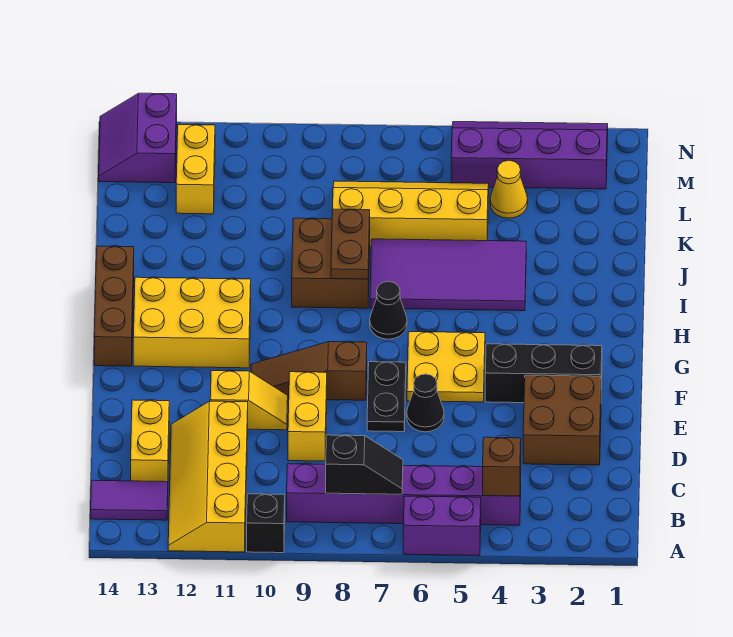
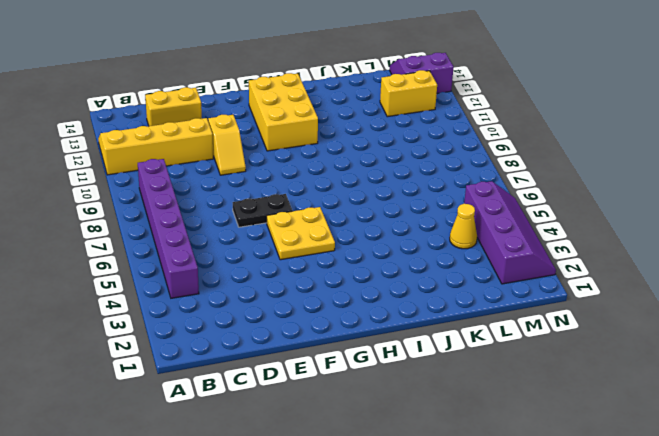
none -> purple 1x2 brick [403,496,481,555]
none -> black 1x1 brick [247,494,285,553]
none -> purple 1x2 tile [91,480,168,520]

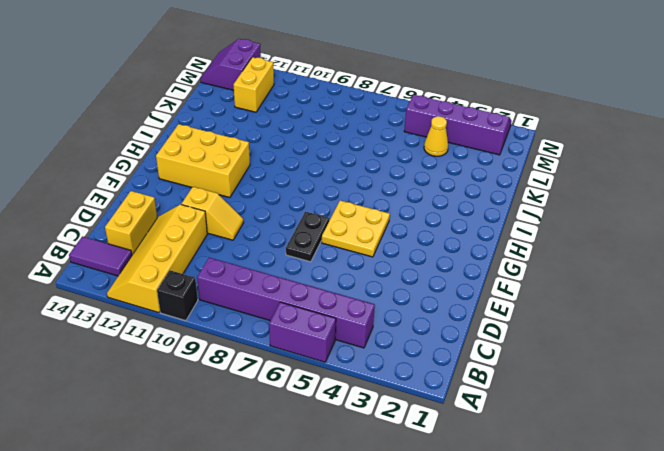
none -> brown 2x2 brick [523,375,601,465]
none -> yellow 1x2 brick [288,372,327,461]
none -> black 1x1 cone [407,374,444,432]

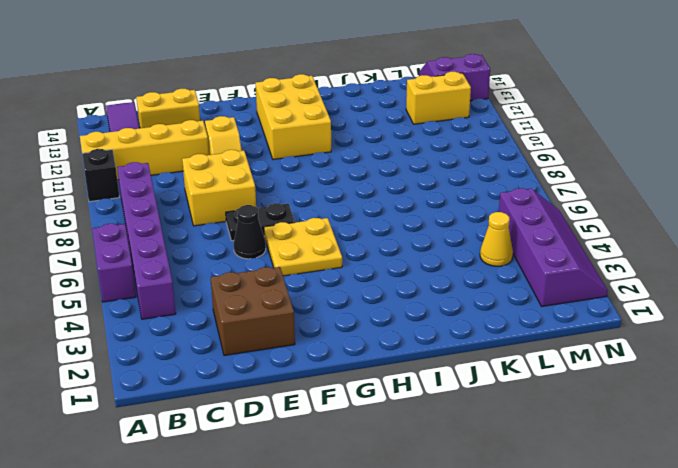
yellow 2x2 brick [182,150,256,226] -> yellow 1x2 brick [288,372,327,461]
none -> black 1x3 brick [485,344,602,403]
none -> brown 1x3 slope [251,342,367,400]
none -> brown 1x3 brick [94,246,134,366]

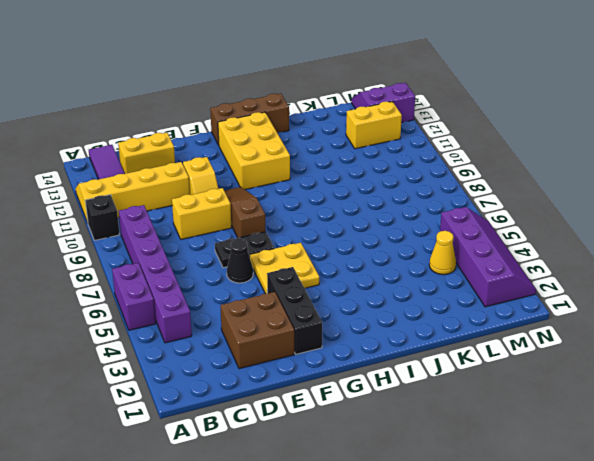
none -> black 1x1 cone [370,281,407,339]
none -> purple 2x4 tile [370,239,526,311]
none -> brown 2x2 brick [292,218,370,308]

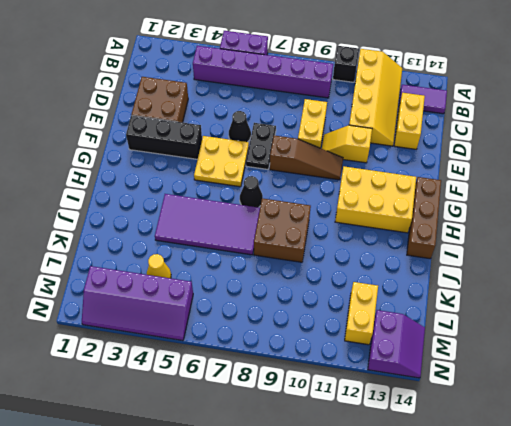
none -> yellow 2x4 slope [333,181,489,247]
none -> brown 1x1 brick [483,437,521,496]
none -> black 1x2 slope [326,435,403,494]

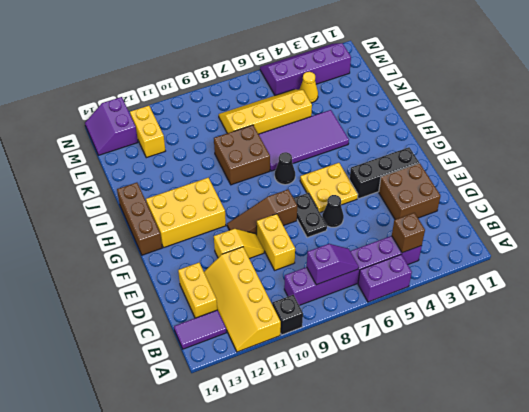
purple 1x2 slope [307,244,359,285] -> black 1x2 slope [326,435,403,494]
none -> brown 1x2 plate [331,209,370,279]

